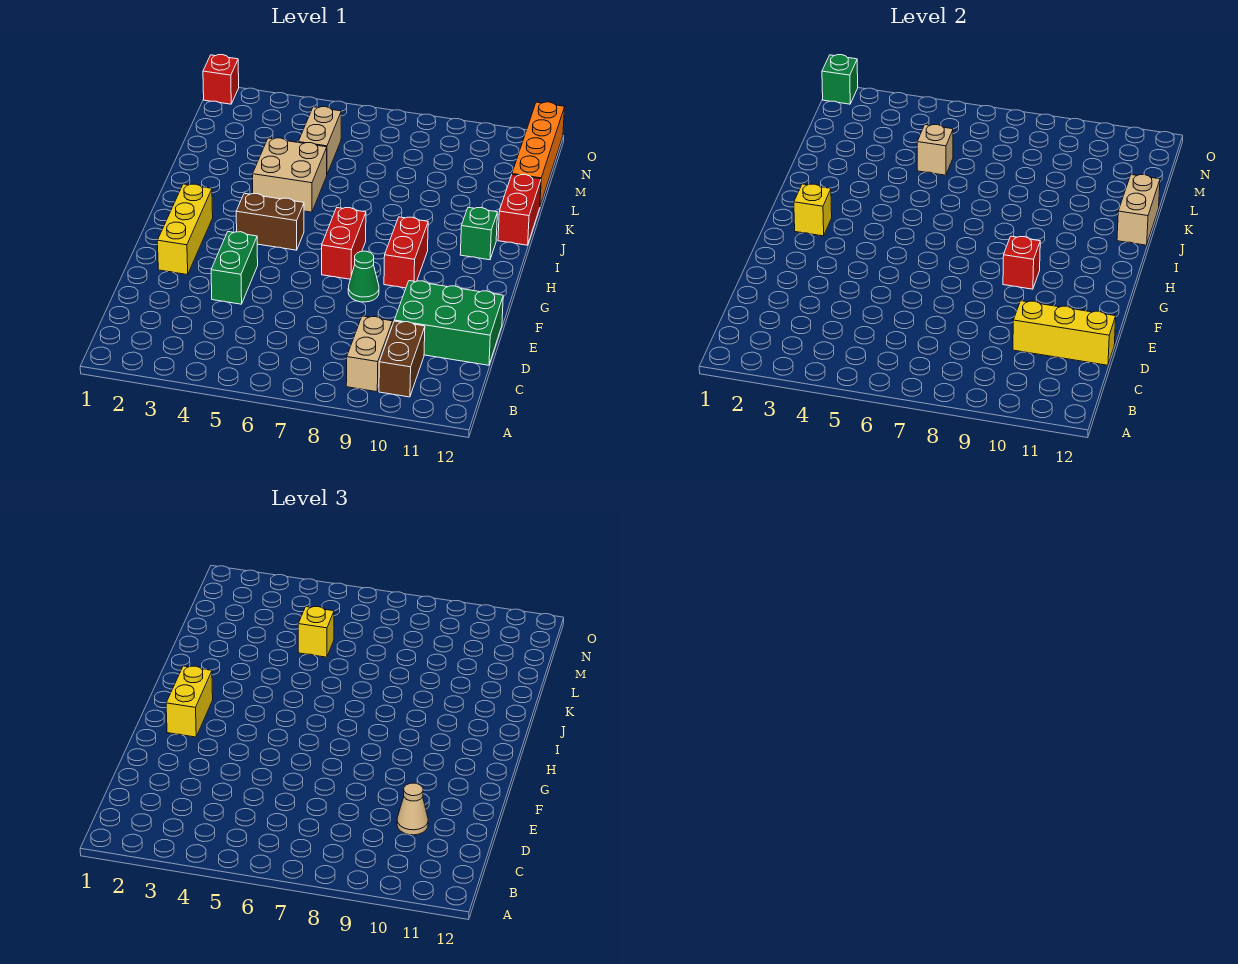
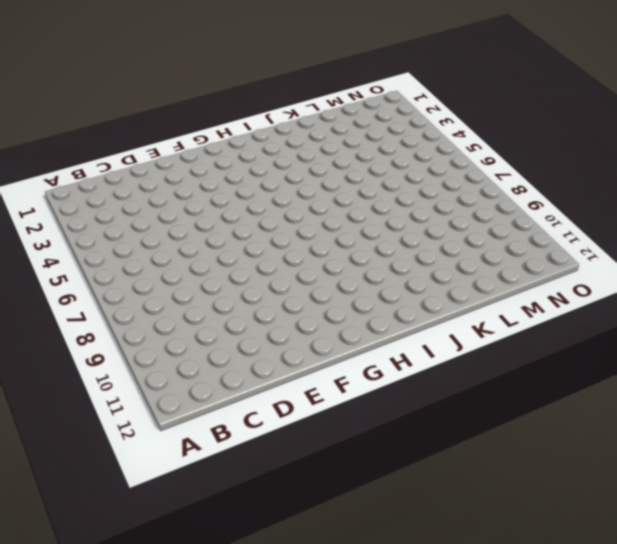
none -> tan 1x2 brick [346,316,393,392]
none -> brown 1x2 brick [379,321,425,397]
none -> green 2x3 brick [394,281,503,365]

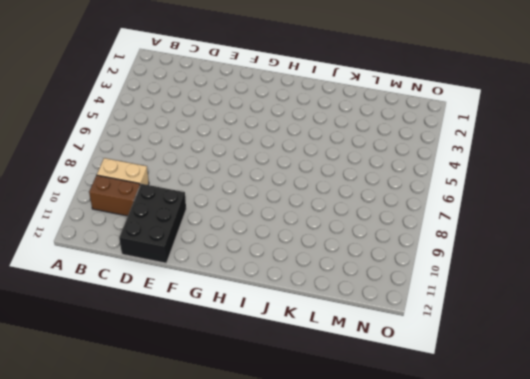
black 2x3 brick [119,184,186,263] -> green 2x3 brick [394,281,503,365]
none -> green 1x2 brick [211,232,258,304]
none -> yellow 1x3 brick [157,184,213,275]
none -> green 1x1 cone [348,251,379,302]

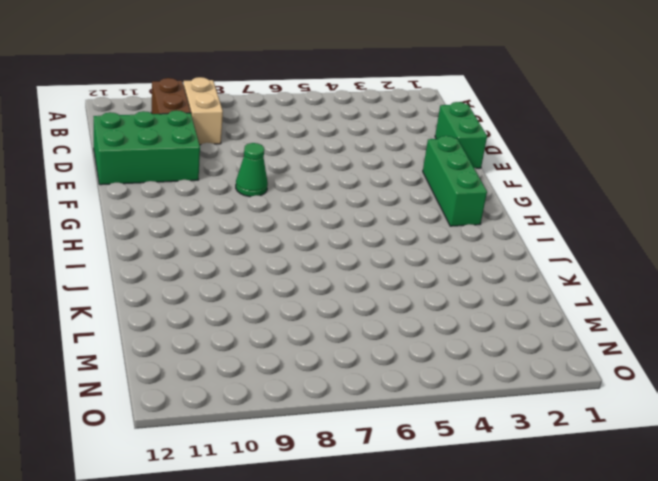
green 1x2 brick [435,102,487,168] -> green 1x2 brick moved to [211,232,258,304]
green 1x3 brick [423,136,487,226] -> yellow 1x3 brick [157,184,213,275]
none -> red 1x2 brick [322,208,366,279]
none -> red 1x2 brick [384,217,428,288]
none -> brown 1x2 brick [236,193,304,250]

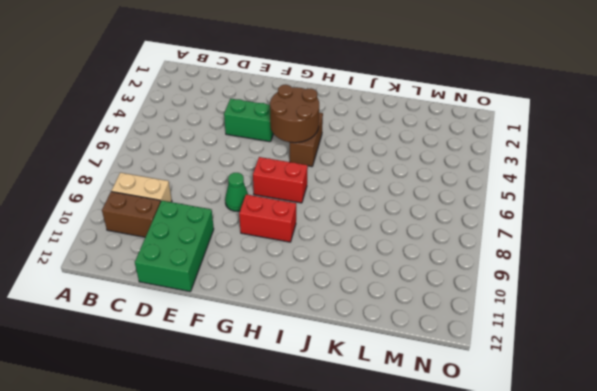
brown 2x2 round brick [270,85,319,143] -> none
none -> yellow 1x3 brick [157,184,213,275]
none -> green 1x1 brick [460,207,497,260]
none -> tan 2x2 brick [252,138,327,212]

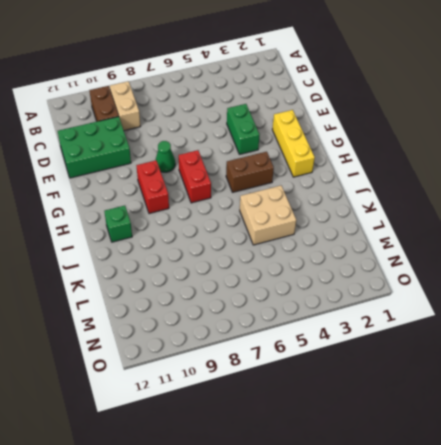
none -> red 1x2 brick [498,175,541,245]
none -> tan 1x2 brick [298,107,341,174]
none -> orange 1x4 brick [512,102,565,206]

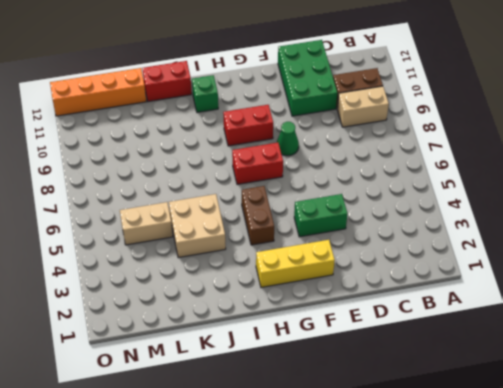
none -> red 1x1 brick [203,55,239,104]
none -> yellow 1x3 brick [1013,301,1116,365]
none -> red 1x1 brick [1003,236,1040,289]

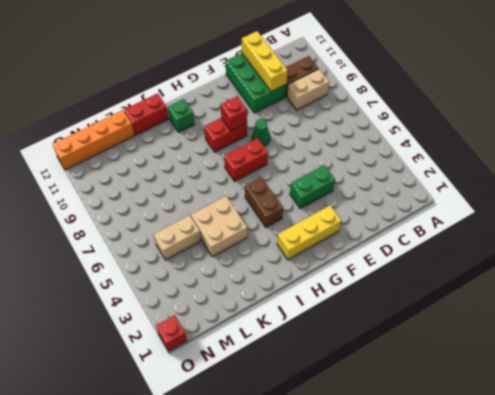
none -> yellow 1x1 brick [794,184,832,236]
none -> tan 1x2 brick [1117,175,1160,245]
none -> tan 1x1 brick [917,125,953,175]

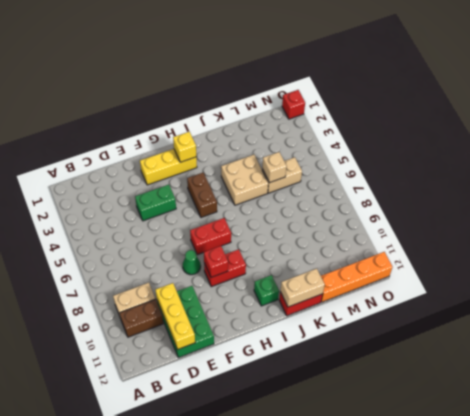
none -> green 1x1 brick [822,55,858,104]
none -> tan 1x1 cone [397,783,428,835]
none -> yellow 1x2 brick [166,666,213,737]

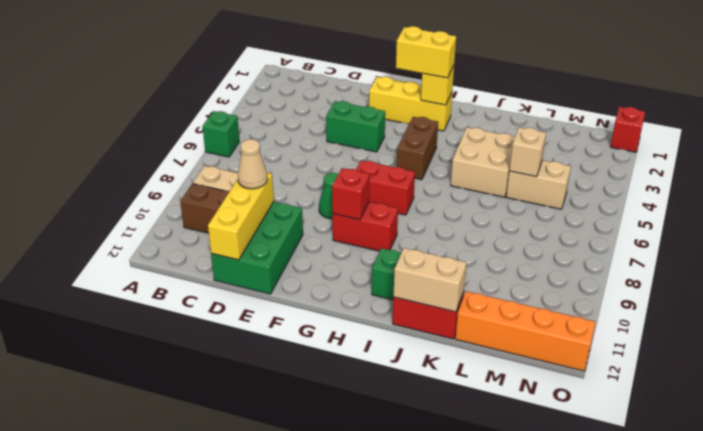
green 1x1 brick [203,111,239,157] -> green 1x1 brick moved to [822,55,858,104]
none -> yellow 1x1 brick [298,607,334,657]

